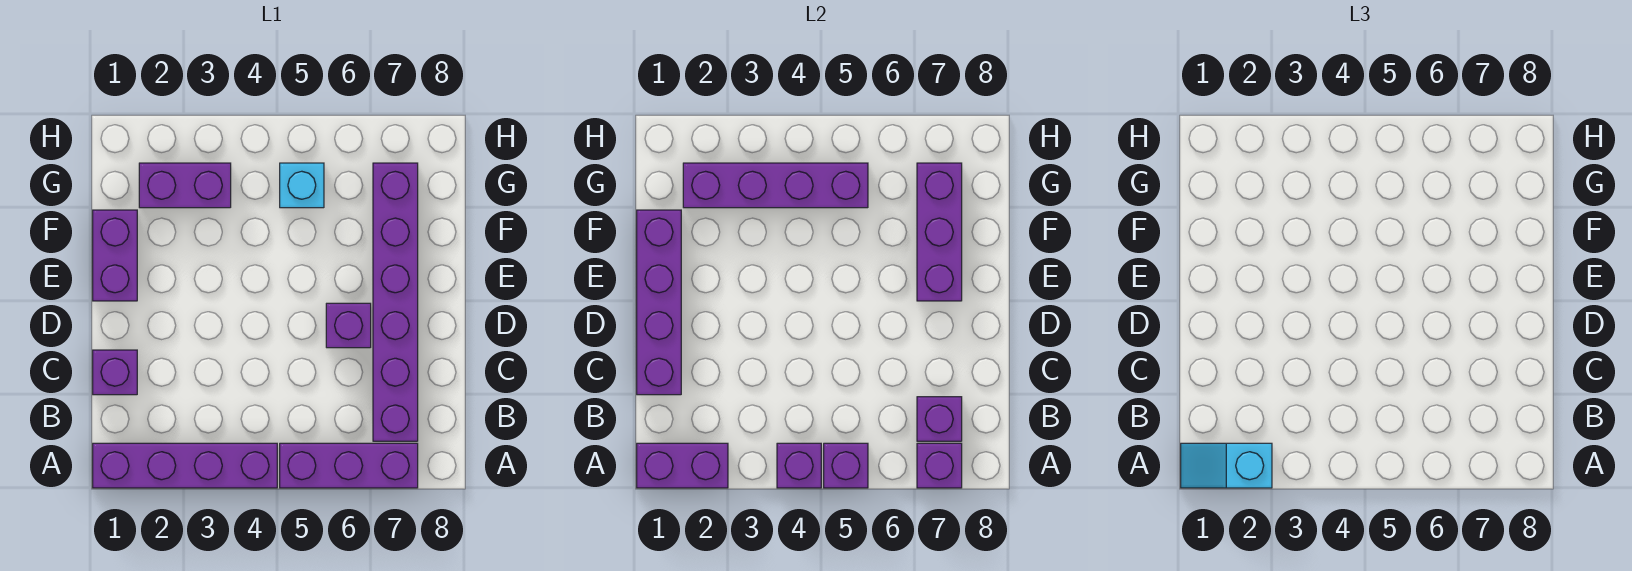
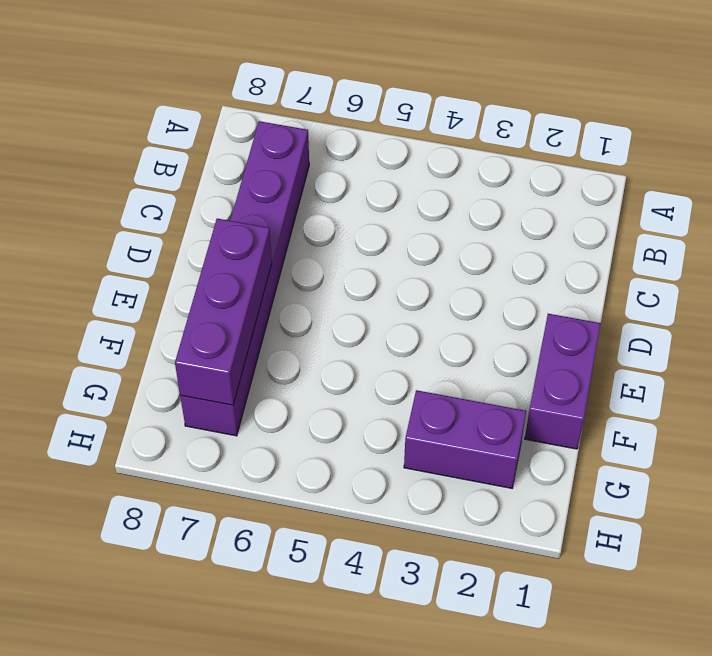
none -> purple 1x4 brick [93,443,277,488]
none -> purple 1x3 brick [280,443,418,488]
none -> purple 1x1 brick [93,350,137,395]

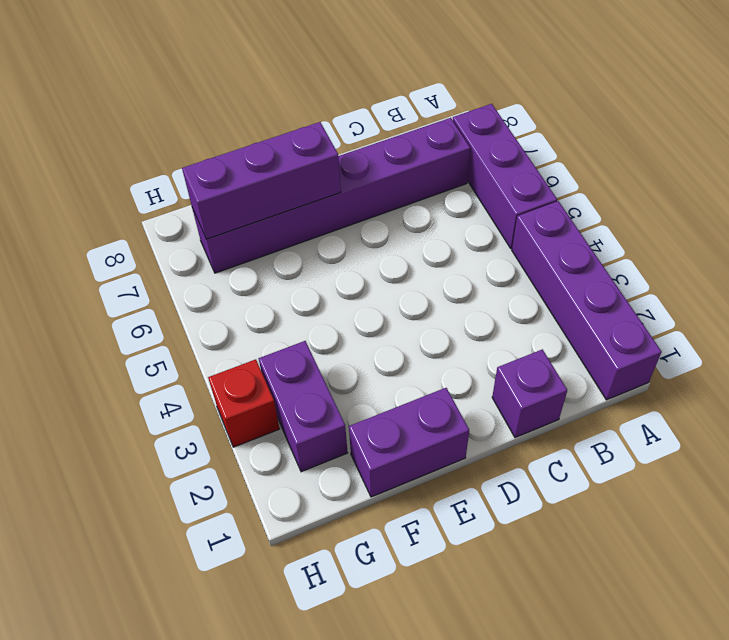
red 1x1 brick [208,359,280,447] -> none
none -> purple 1x1 brick [326,303,371,348]
none -> cyan 1x1 brick [280,163,324,208]
none -> purple 1x2 brick [637,443,728,488]

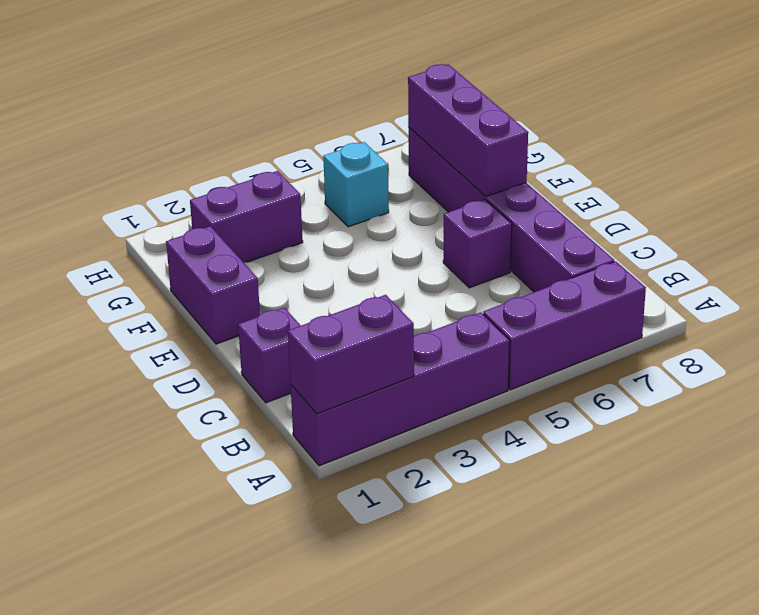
none -> purple 1x1 brick [777,443,821,488]
none -> purple 1x1 brick [824,443,868,488]
none -> purple 1x1 brick [917,443,962,488]

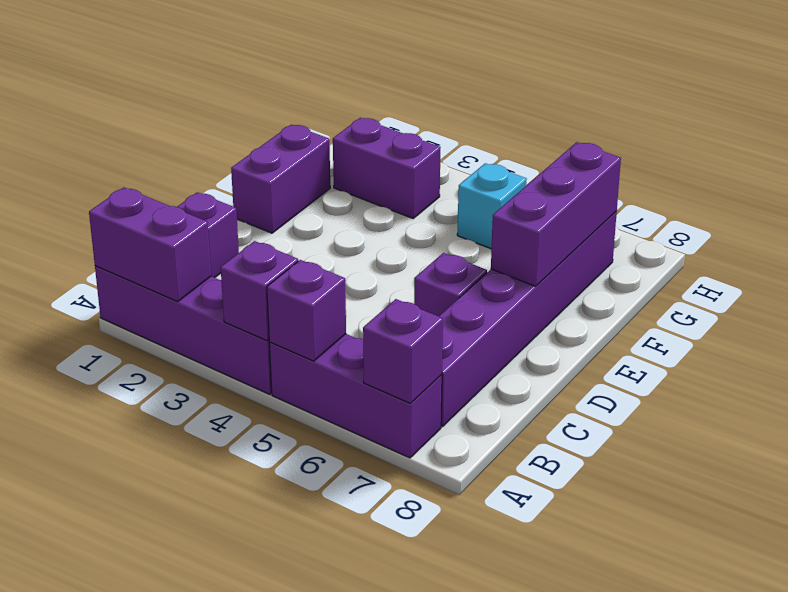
none -> purple 1x1 brick [917,397,962,441]
none -> purple 1x4 brick [637,210,681,395]
none -> purple 1x4 brick [683,163,868,208]

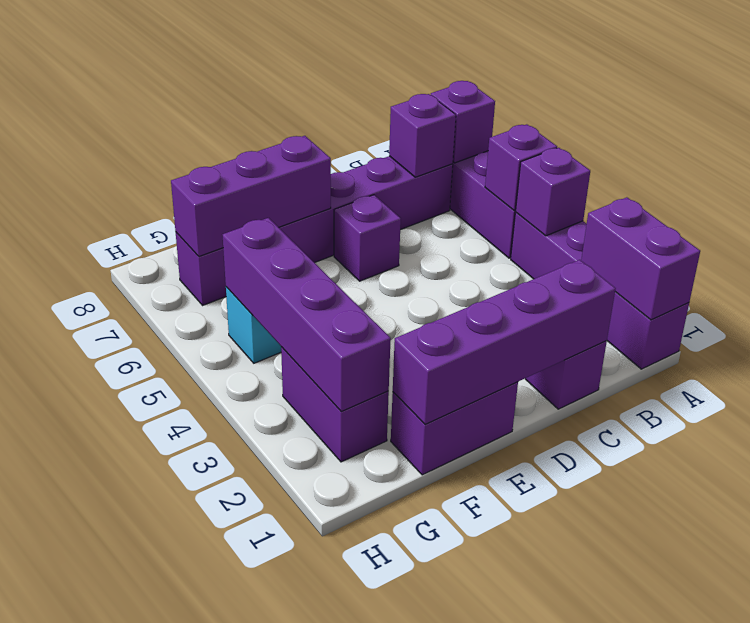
none -> cyan 1x2 slope [1181,443,1272,488]

